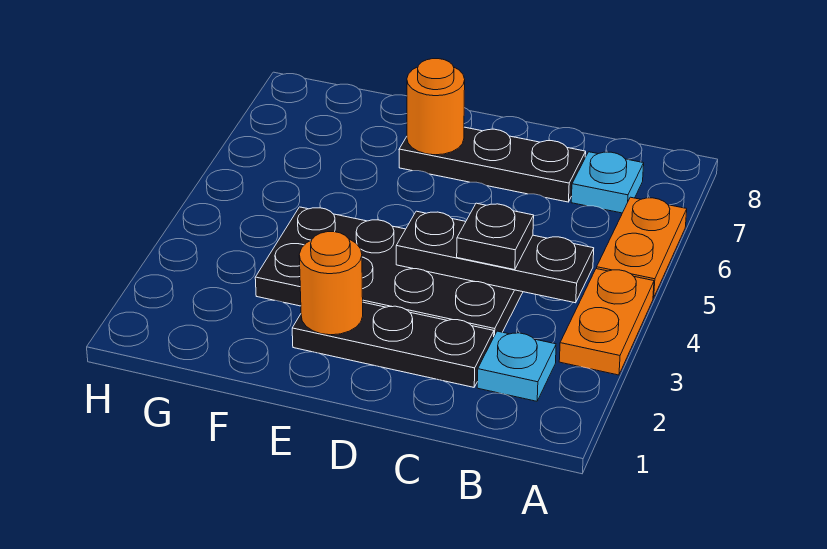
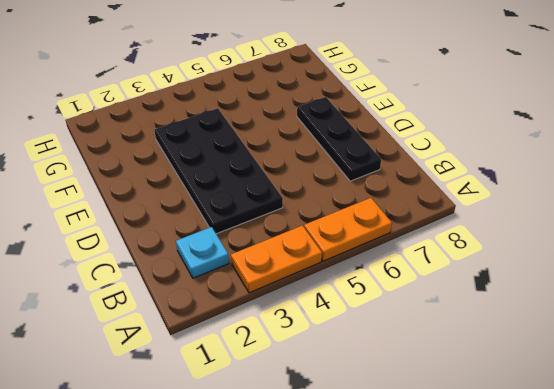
none -> cyan 1x1 plate [571,152,644,213]
none -> black 1x3 plate [292,302,494,387]

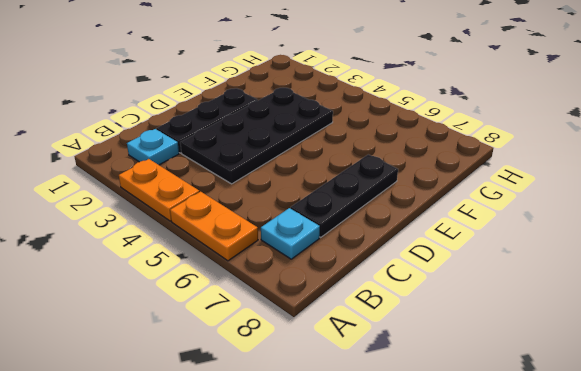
none -> black 1x3 plate [396,211,594,303]
none -> orange 1x1 round brick [299,232,363,335]

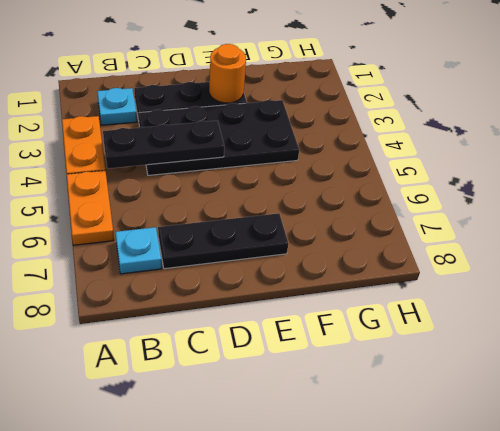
none -> orange 1x1 round brick [407,59,465,155]
none -> black 1x1 plate [457,203,534,270]

